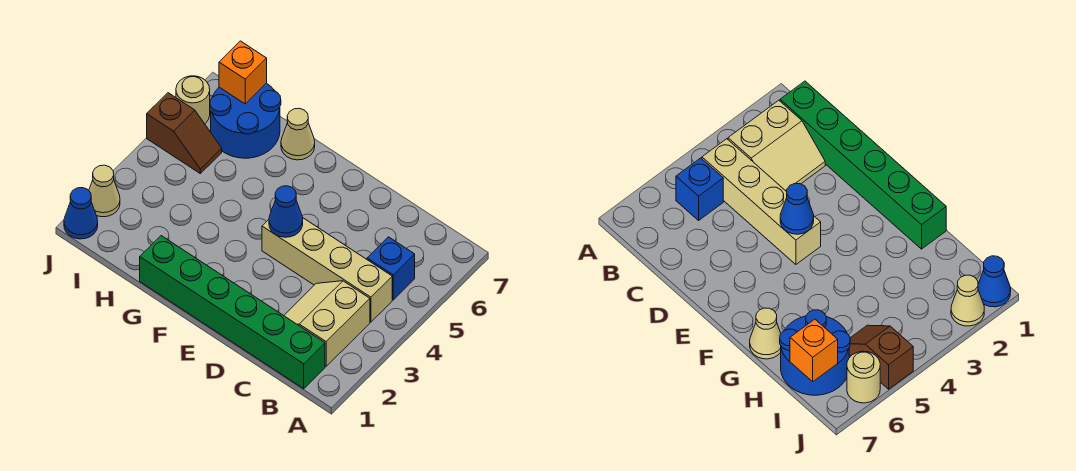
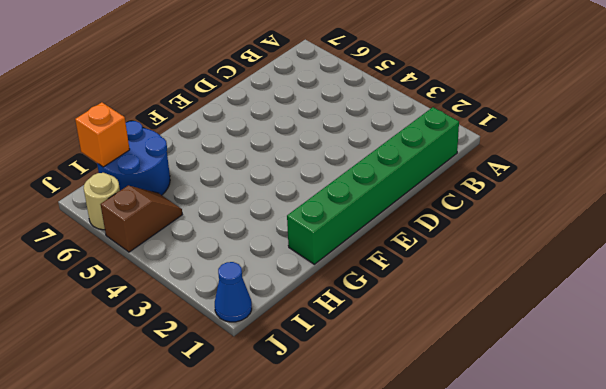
none -> tan 2x2 slope [284,281,370,366]
none -> tan 1x4 brick [262,217,392,322]
none -> blue 1x1 brick [367,237,415,300]

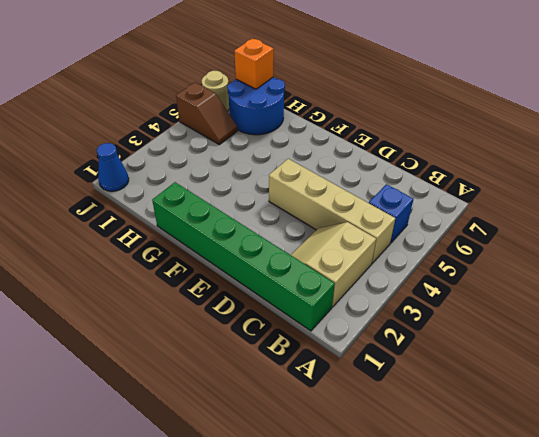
none -> tan 1x1 cone [281,108,315,160]
none -> tan 1x1 cone [89,165,120,217]
none -> blue 1x1 cone [269,186,303,237]

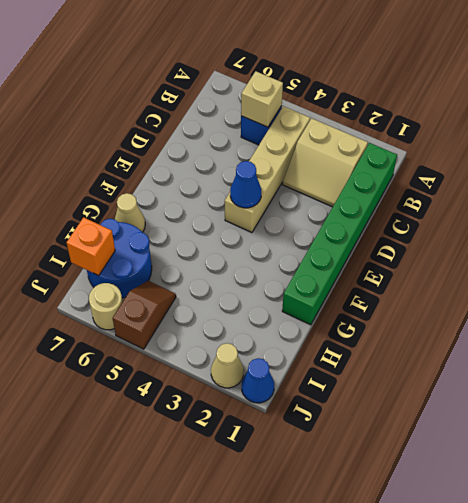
tan 1x1 brick [241,71,283,127] -> none

